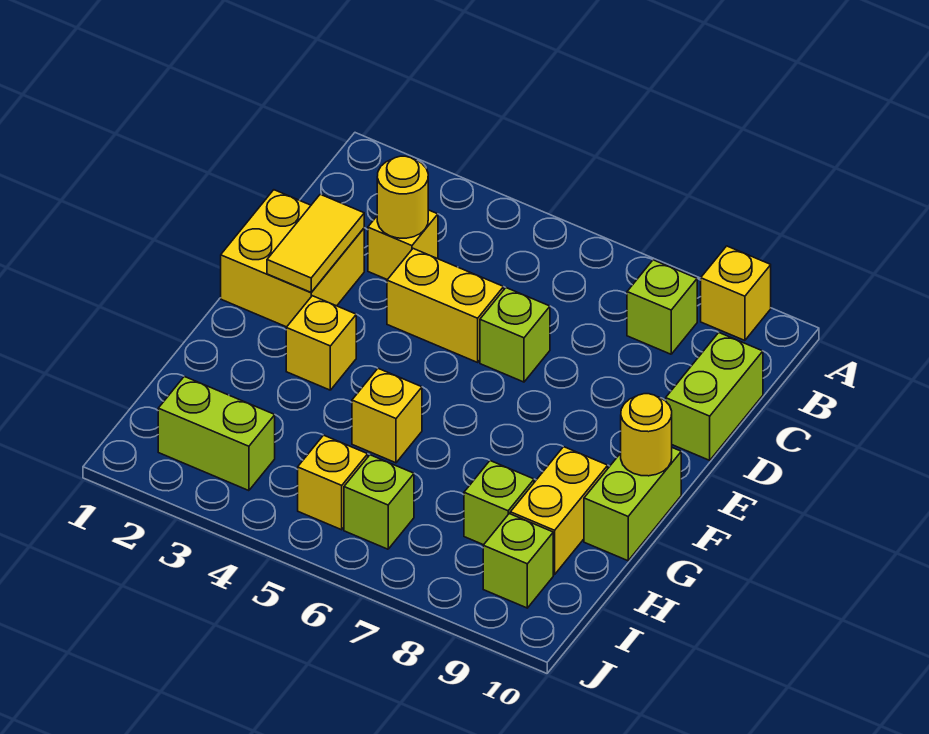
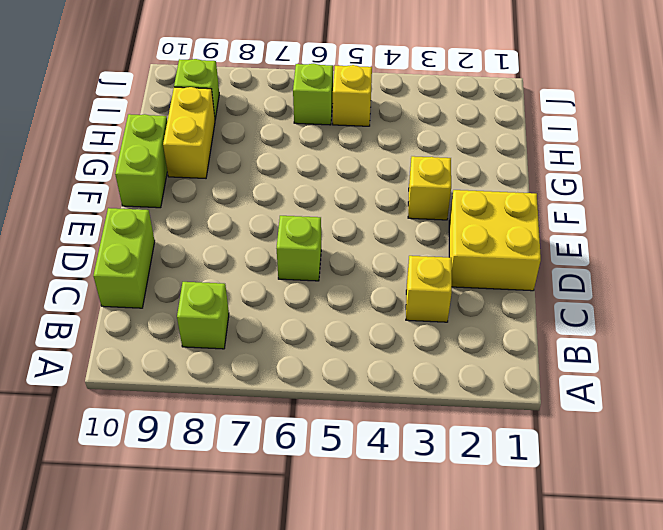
none -> yellow 1x1 brick [701,246,771,341]
none -> yellow 1x2 brick [387,249,504,362]
none -> yellow 1x1 brick [352,369,422,463]

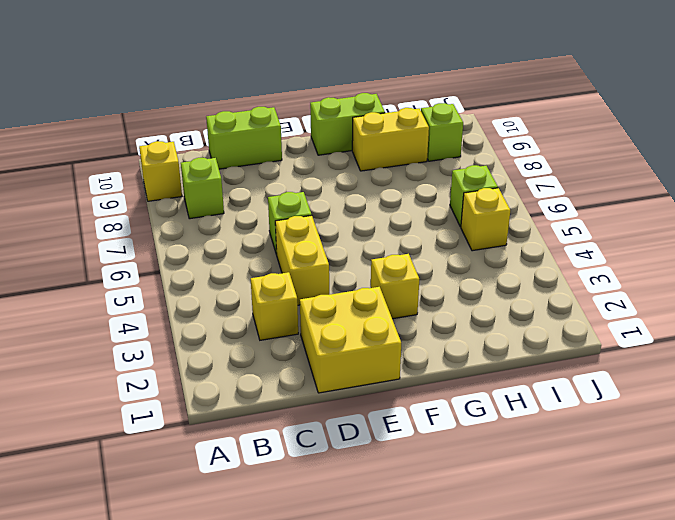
none -> yellow 1x1 brick [352,369,422,463]
none -> lime 1x1 brick [464,461,534,545]
none -> lime 1x2 brick [158,376,275,491]

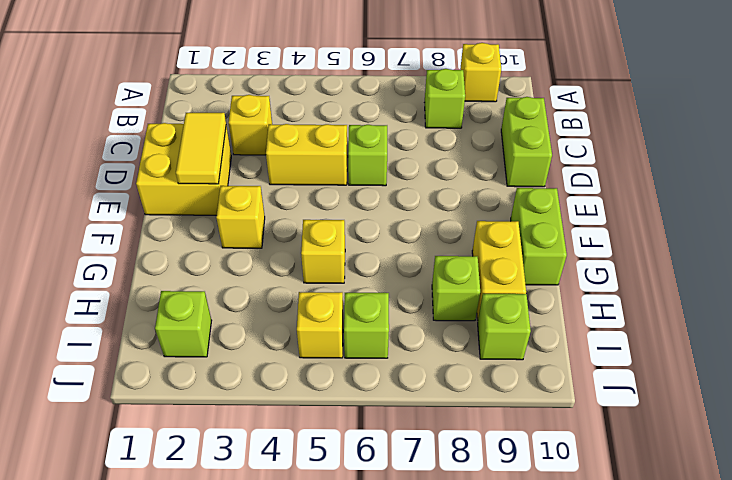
lime 1x1 brick [155,291,212,357] -> lime 1x2 brick [158,376,275,491]
none -> yellow 1x1 round brick [377,156,428,238]
none -> yellow 1x1 round brick [621,394,672,476]

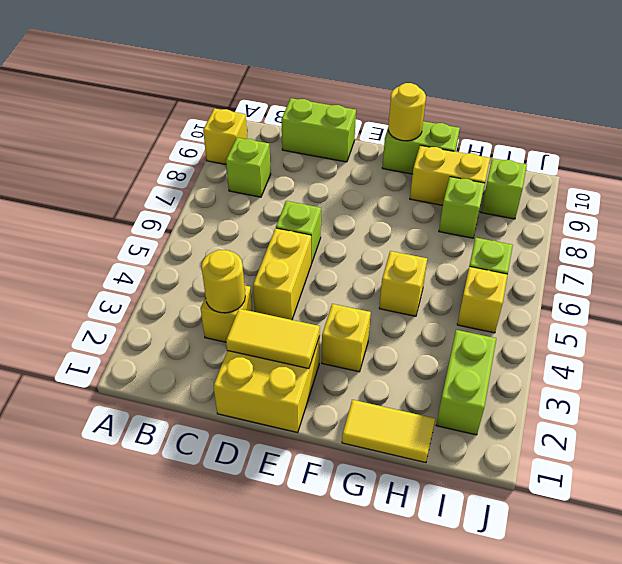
yellow 1x2 tile [342,400,435,463] -> none

